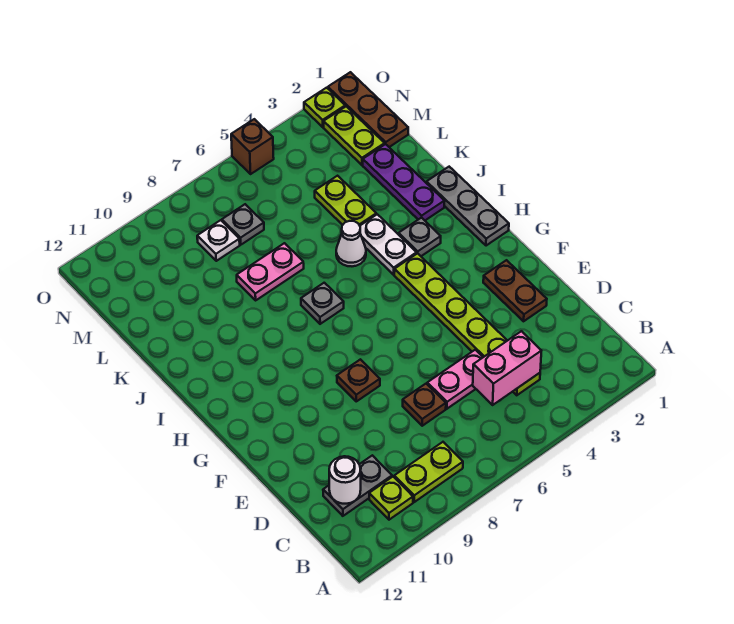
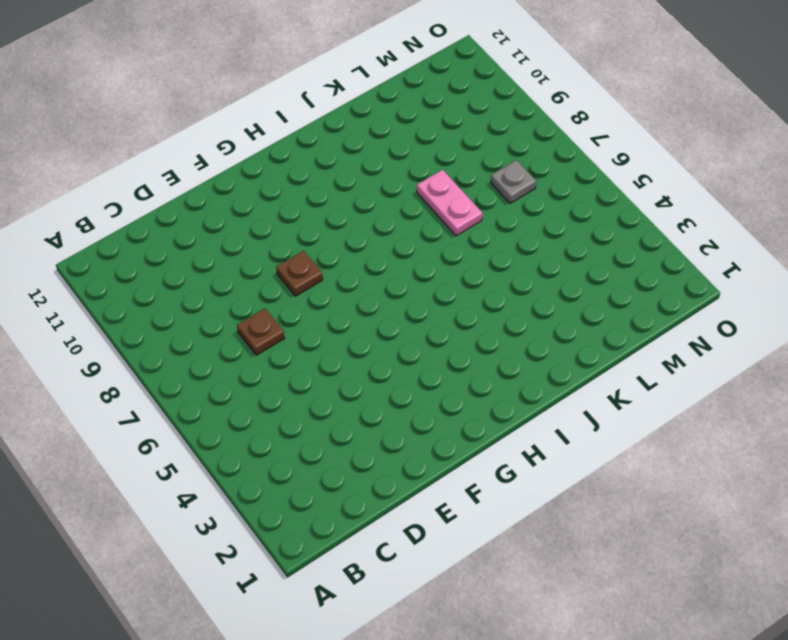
none -> lime 1x2 plate [394,442,463,502]
none -> lime 1x1 plate [369,477,413,520]
none -> lime 1x6 plate [394,253,540,395]

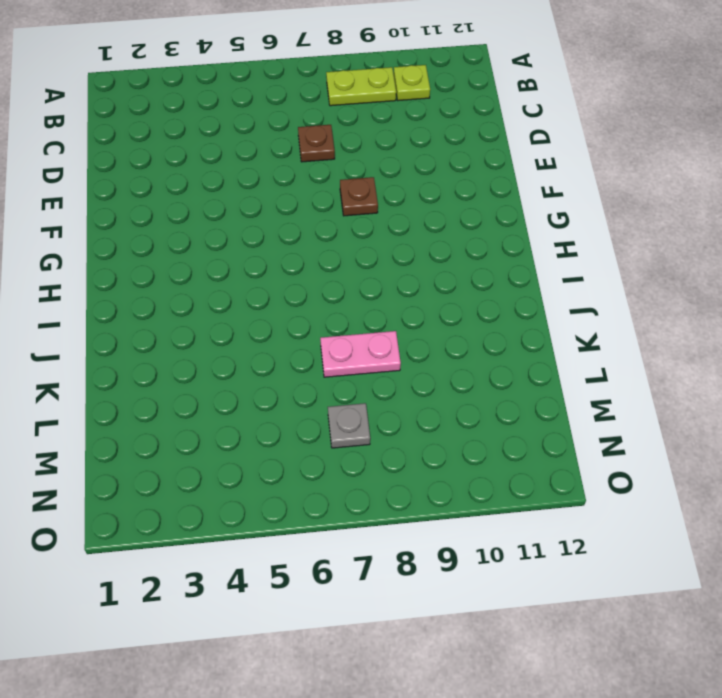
none -> lime 1x6 plate [394,253,540,395]
none -> grey 1x2 plate [323,455,392,516]
none -> pink 1x2 plate [427,350,483,409]

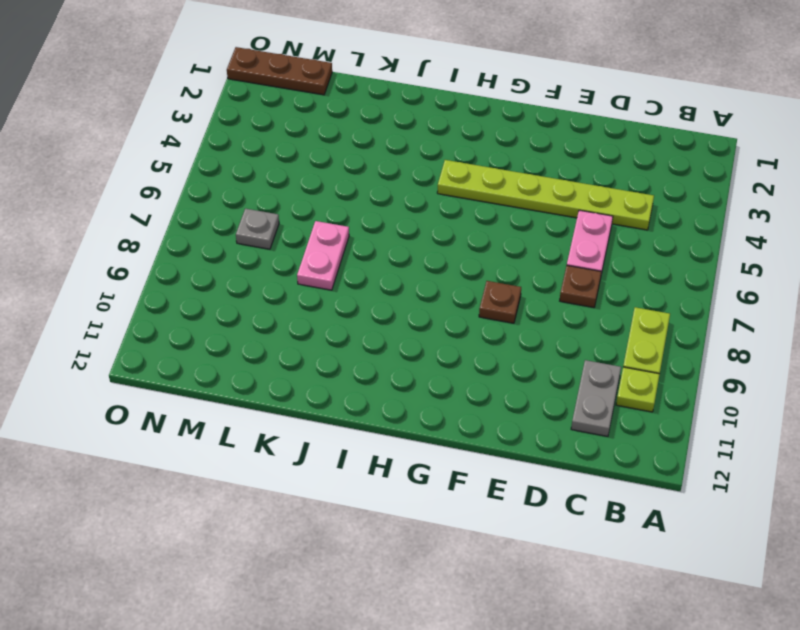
none -> brown 1x2 plate [483,260,547,321]
none -> grey 1x3 plate [427,167,509,246]
none -> grey 1x1 plate [399,218,441,256]

